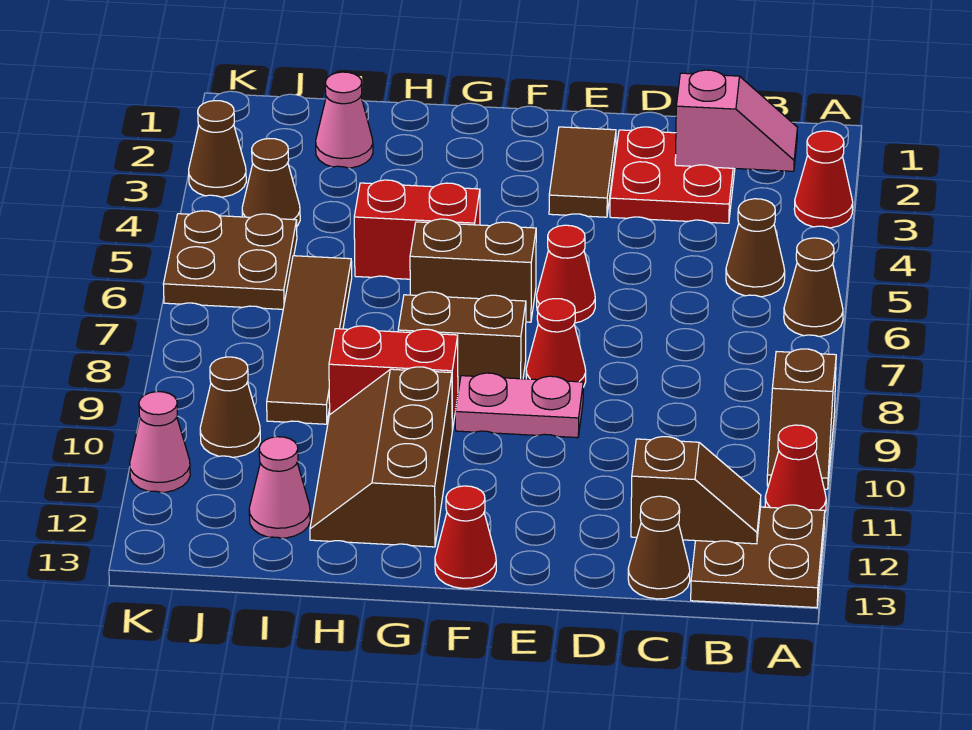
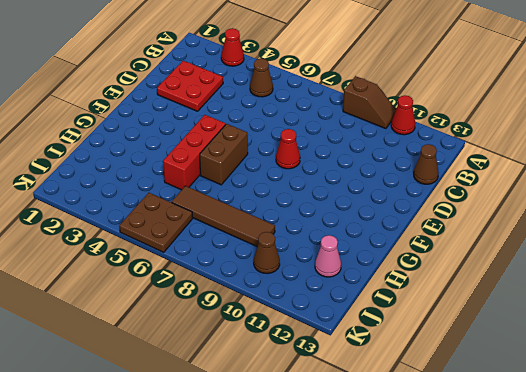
red 1x3 brick [163,115,226,190] -> red 1x2 brick [354,180,480,279]
none -> brown 1x1 cone [784,238,843,336]
none -> brown 2x2 plate [691,505,825,608]
none -> brown 1x2 tile [549,127,616,217]

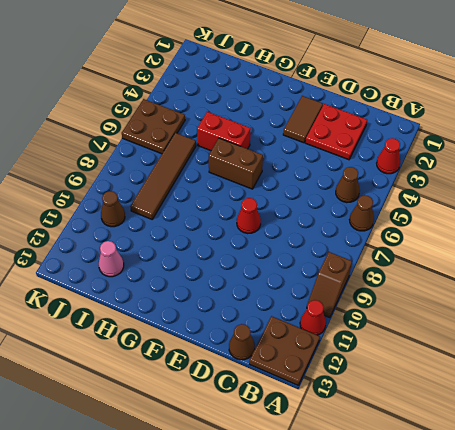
none -> red 1x1 cone [537,225,595,323]
none -> pink 1x2 plate [455,373,583,438]
none -> brown 1x2 brick [398,292,526,391]

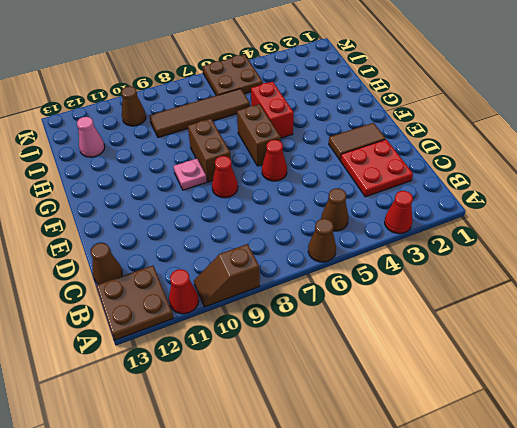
pink 1x1 plate [173,159,207,190] -> pink 1x2 plate [455,373,583,438]
none -> red 1x1 cone [435,486,496,588]
none -> red 1x2 brick [329,326,458,430]
none -> brown 2x3 slope [310,367,452,547]

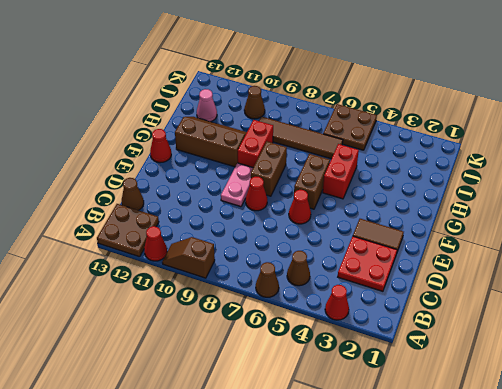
none -> pink 1x1 cone [316,72,373,168]
none -> brown 1x1 cone [242,139,300,226]
none -> brown 1x1 cone [189,101,246,197]

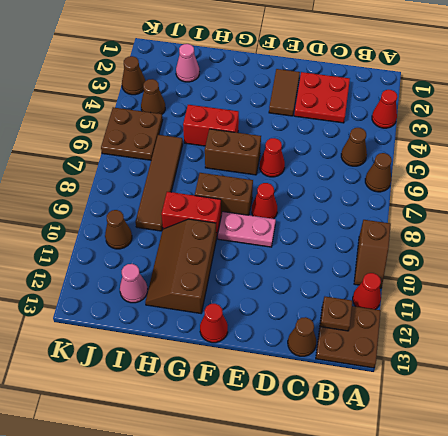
brown 1x1 plate [320,297,352,331] -> brown 1x2 slope [631,437,761,544]
none -> pink 1x1 cone [130,392,190,492]
none -> pink 1x2 slope [675,70,797,171]

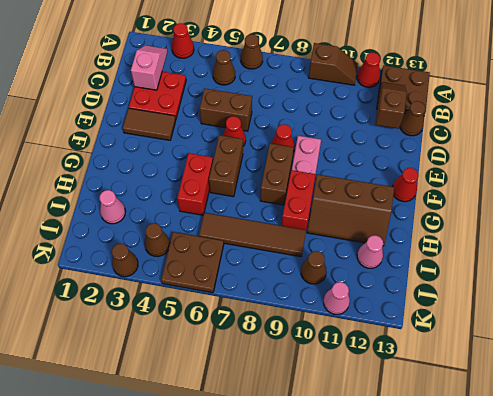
brown 1x2 brick [199,89,252,131] -> none

